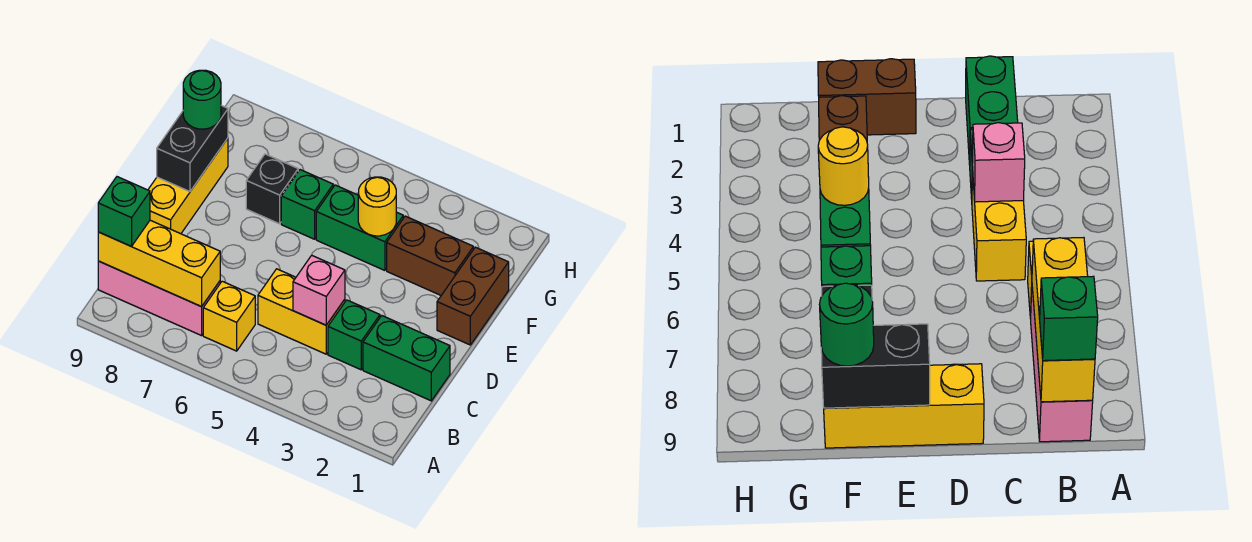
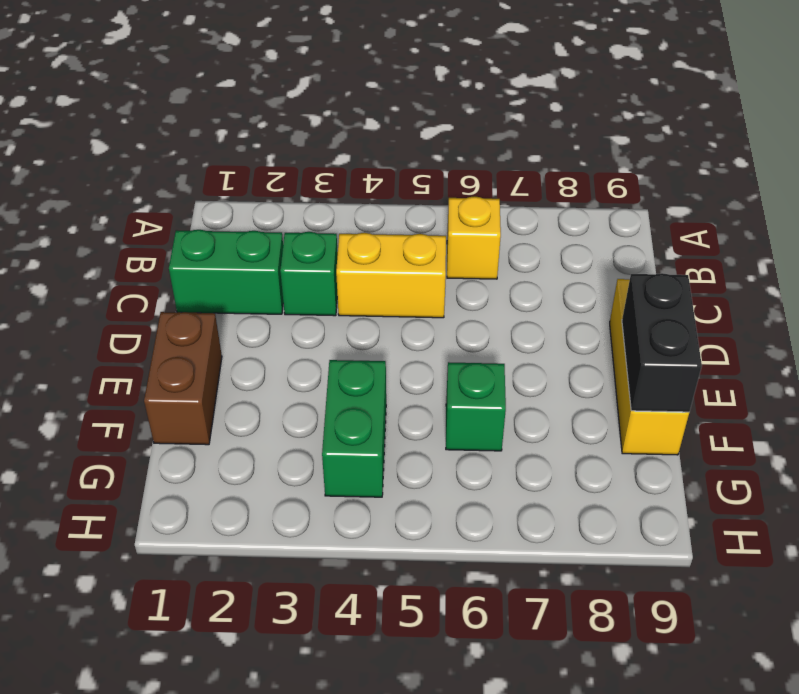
green 1x2 brick [322,360,386,497] -> green 1x2 brick turned to [316,185,403,270]
none -> pink 1x3 brick [98,261,220,336]
none -> brown 1x2 brick [387,216,473,295]
none -> black 1x1 brick [246,154,298,224]

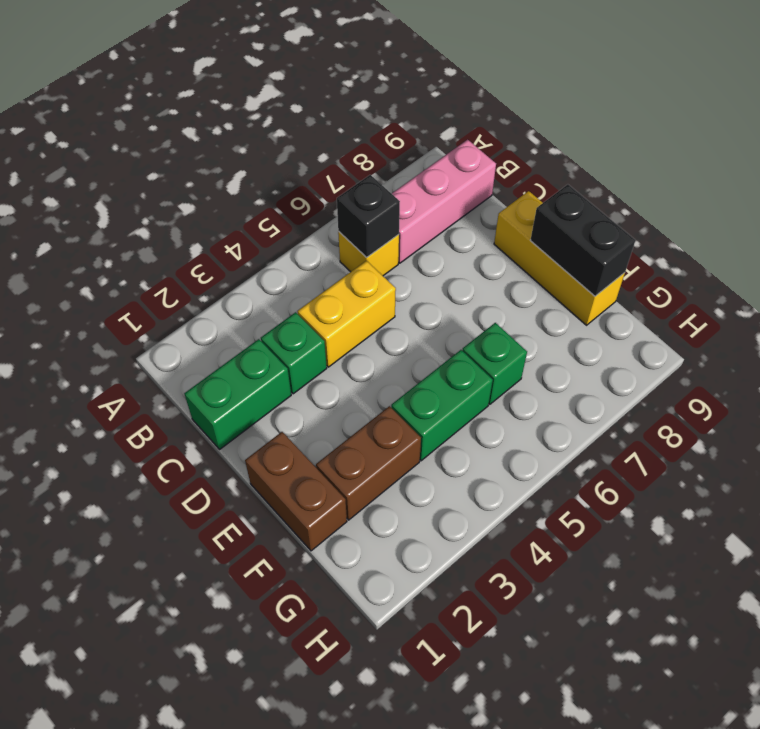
black 1x1 brick [337,175,400,257] -> black 1x1 brick moved to [246,154,298,224]
none -> yellow 1x3 brick [98,220,220,307]
none -> pink 1x1 brick [293,255,345,325]
none -> yellow 1x1 round brick [358,177,396,236]

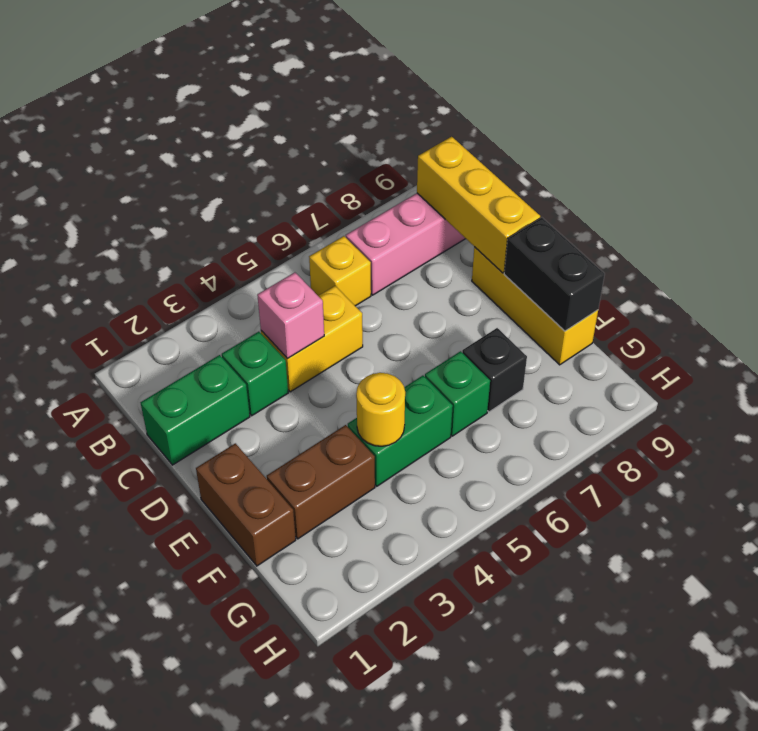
yellow 1x3 brick [417,137,540,273] -> yellow 1x3 brick turned to [98,220,220,307]
none -> green 1x1 brick [98,177,150,246]
none -> green 1x1 round brick [183,70,221,129]

